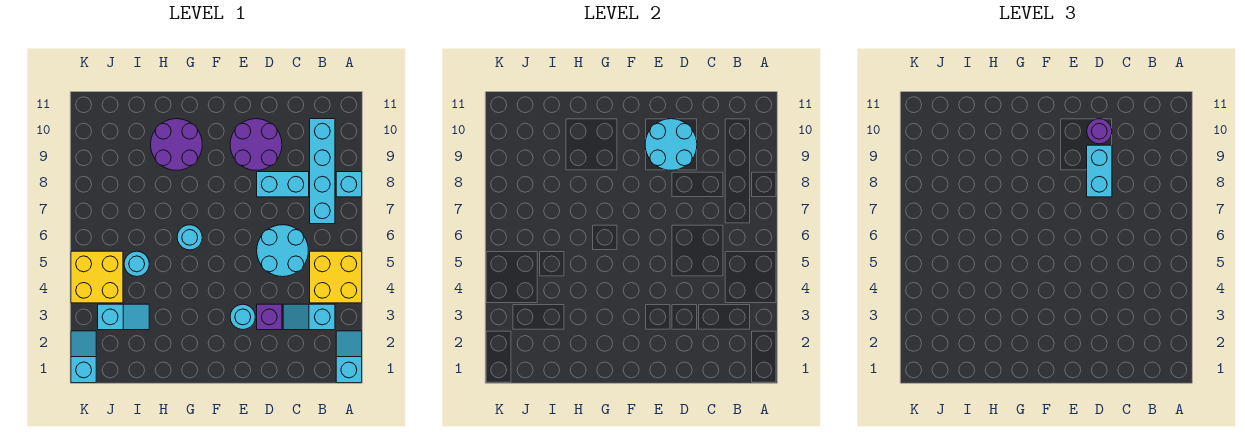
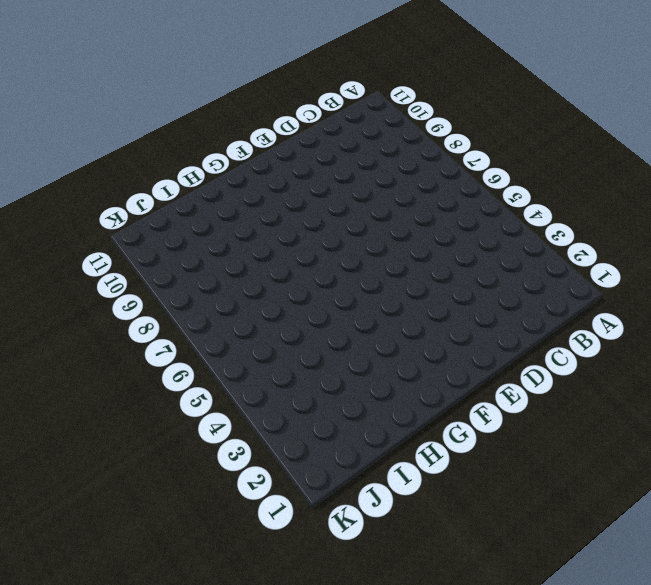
none -> cyan 1x2 slope [336,331,362,383]
none -> yellow 2x2 brick [310,251,362,303]
none -> cyan 1x1 brick [336,172,362,197]

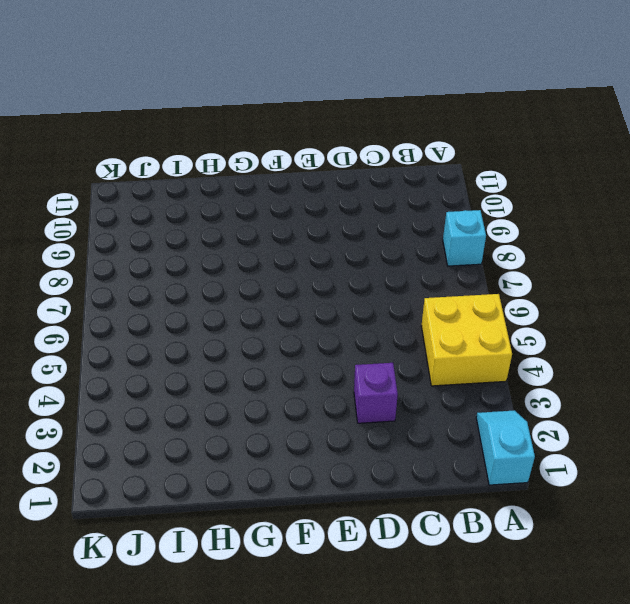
none -> cyan 1x2 slope [283,304,335,330]
none -> cyan 1x4 brick [310,119,335,224]
none -> cyan 2x2 round brick [257,225,308,277]

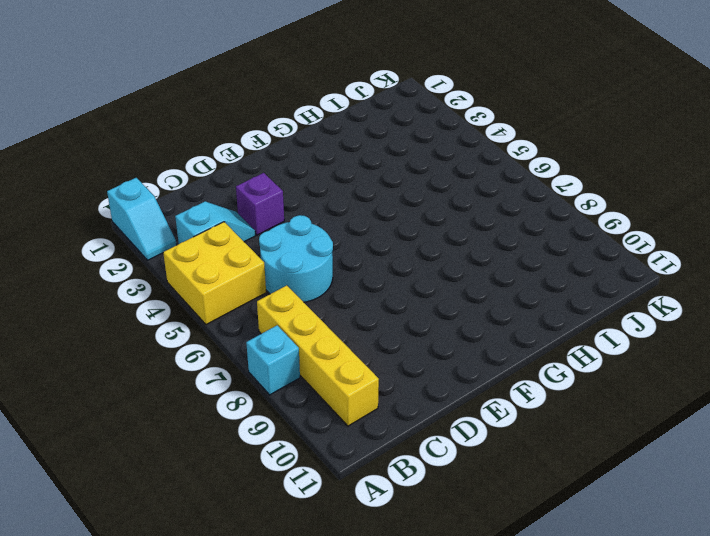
yellow 1x4 brick [257,285,379,426] -> cyan 1x4 brick [310,119,335,224]
none -> cyan 1x2 brick [257,172,309,197]
none -> purple 2x2 round brick [230,119,282,170]
none -> cyan 1x1 round brick [230,304,255,330]

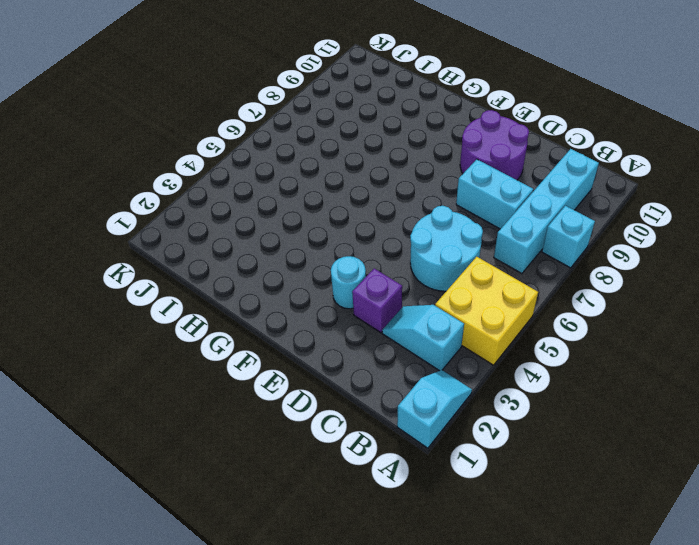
none -> cyan 1x1 round brick [177,225,202,250]
none -> purple 2x2 round brick [151,119,202,170]
none -> cyan 1x2 slope [98,304,149,330]

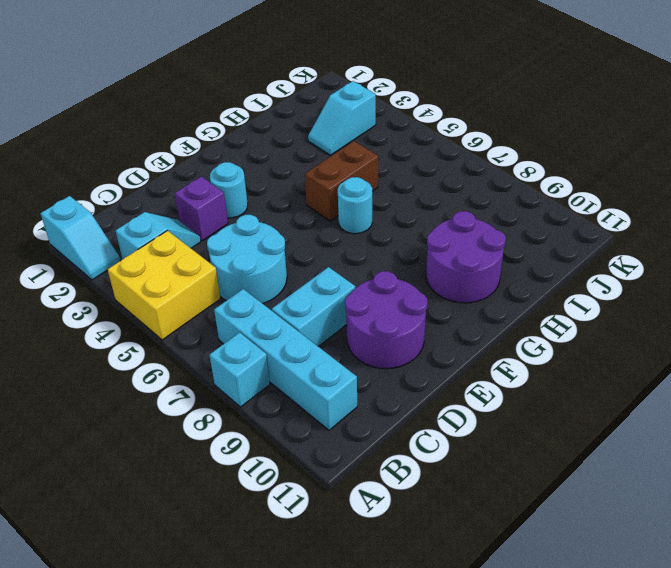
brown 1x2 brick [305,141,378,221] -> none
none -> cyan 1x1 round brick [124,251,149,277]
none -> yellow 2x2 brick [71,251,123,303]
none -> cyan 1x2 slope [71,331,96,383]

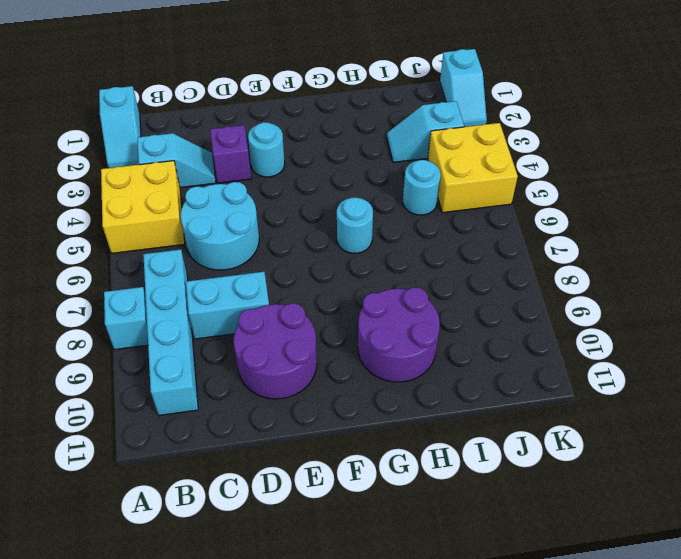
none -> cyan 2x2 round brick [645,119,697,170]
none -> cyan 1x2 brick [1087,145,1112,197]
none -> purple 1x1 round brick [1087,119,1112,144]

